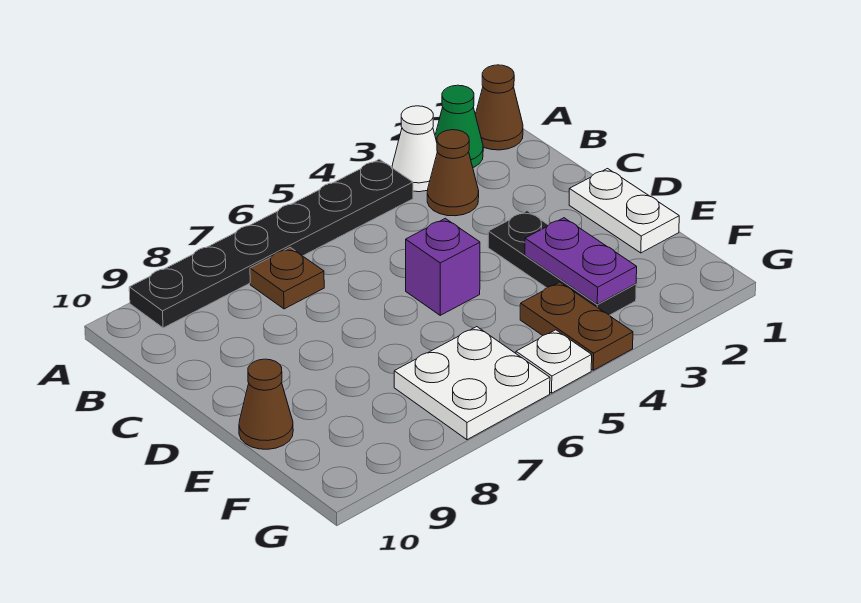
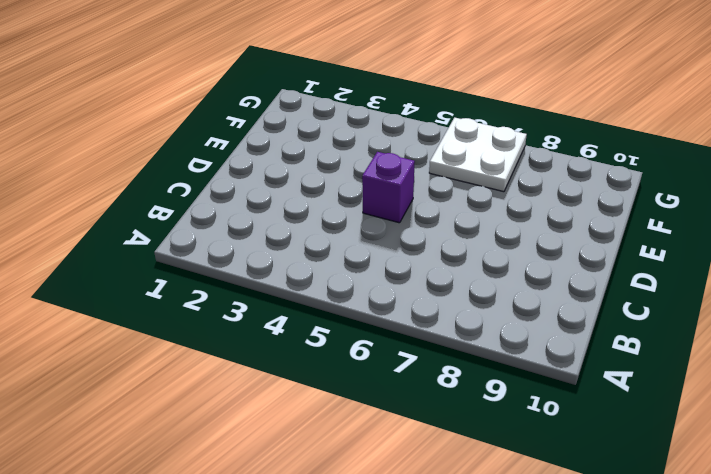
none -> brown 1x1 cone [475,65,523,150]
none -> green 1x1 cone [435,85,483,167]
none -> white 1x1 cone [392,106,437,192]

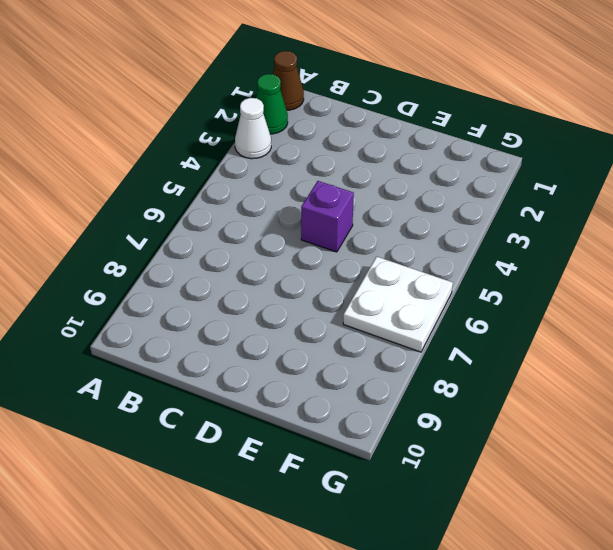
none -> black 1x6 plate [129,159,413,328]
none -> brown 1x1 cone [427,130,479,216]
none -> brown 1x1 plate [250,247,324,309]

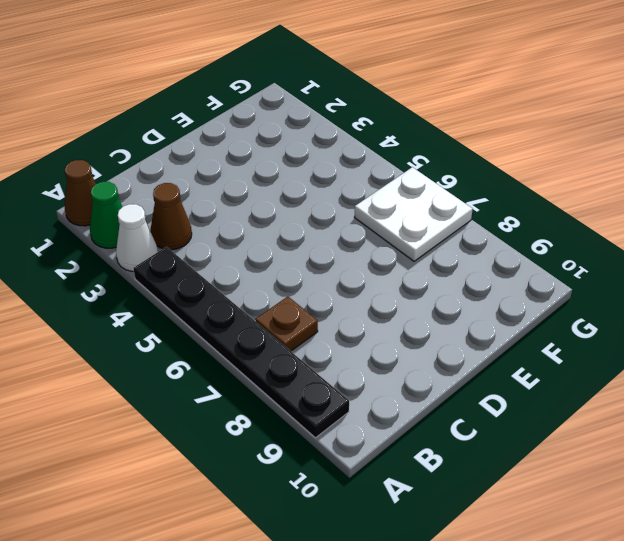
none -> white 1x2 plate [569,169,679,253]
none -> black 1x3 plate [488,211,636,315]
none -> purple 1x1 brick [406,218,480,315]

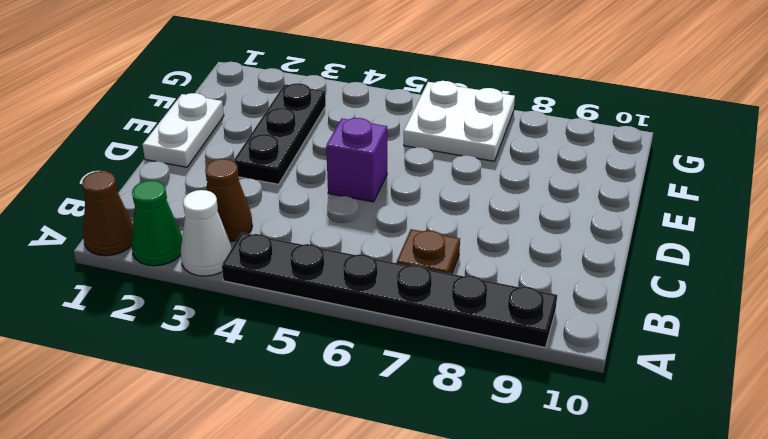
none -> brown 1x1 cone [239,359,293,449]
none -> brown 1x2 plate [520,282,633,370]
none -> white 1x1 plate [516,330,592,393]

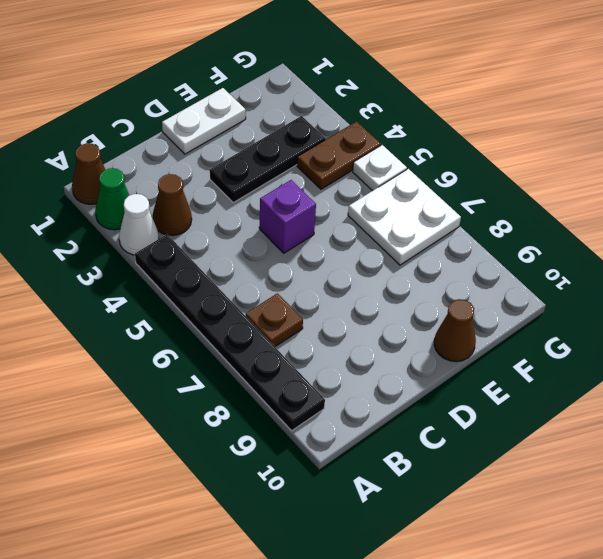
none -> purple 1x2 plate [525,218,637,304]

